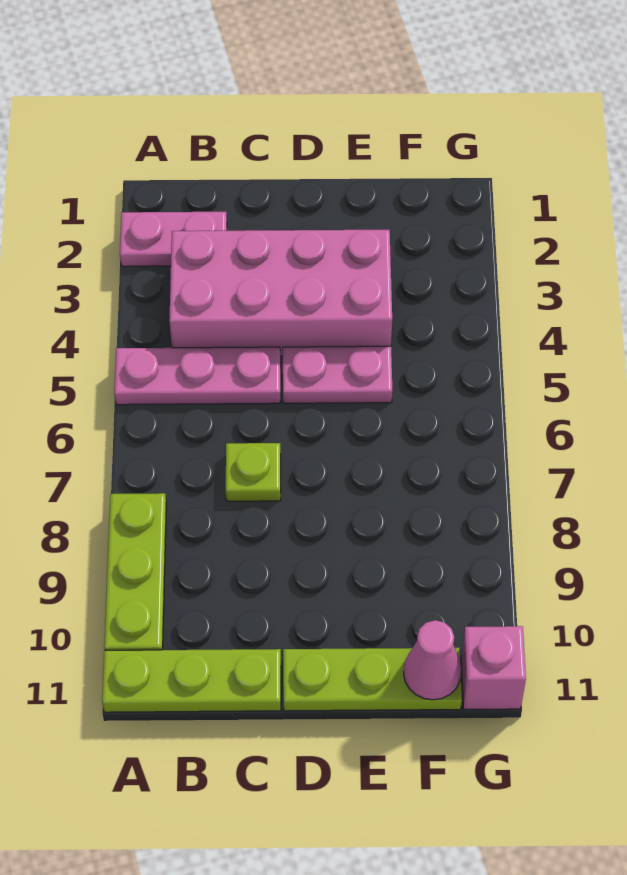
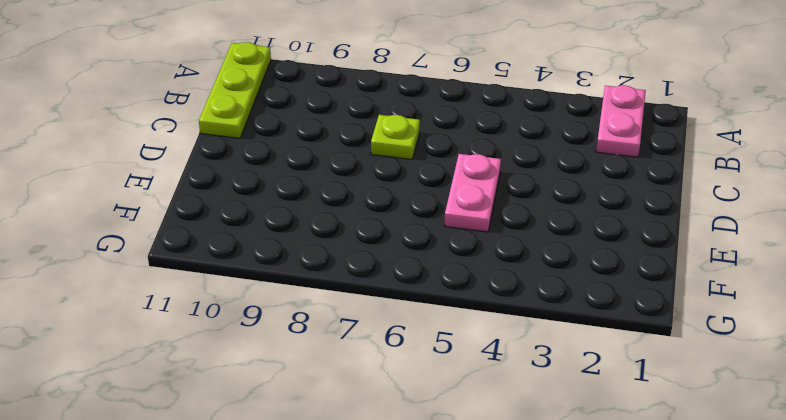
none -> pink 1x3 plate [114,347,280,405]
none -> lime 1x3 plate [104,493,166,650]

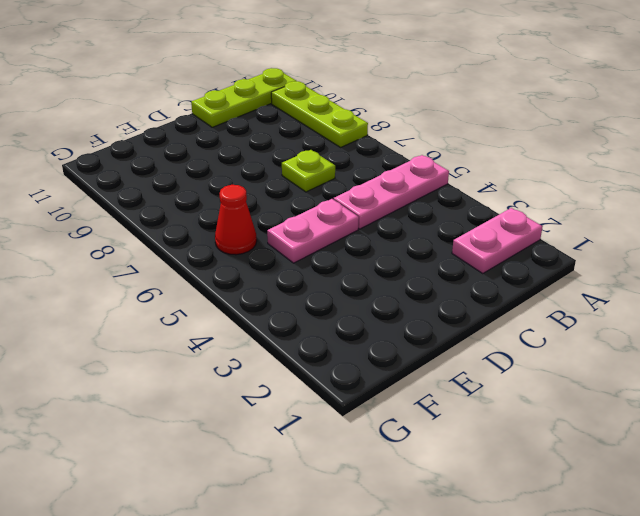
red 1x1 cone [215,185,257,255] -> none
none -> pink 2x4 brick [169,230,392,356]
none -> lime 1x3 plate [283,648,462,711]

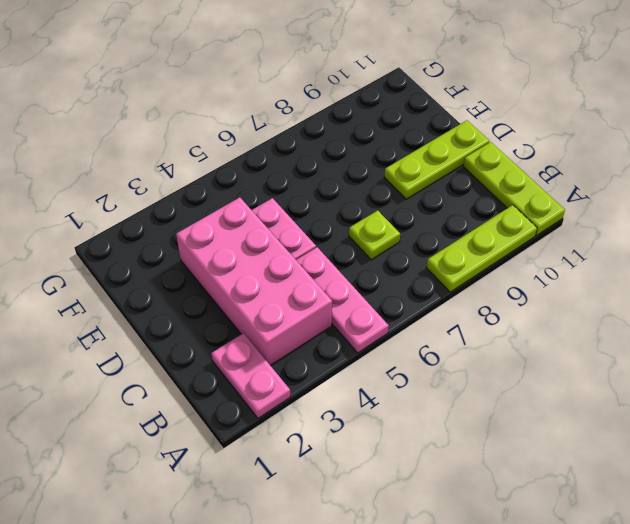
lime 1x3 plate [384,120,489,199] -> lime 1x3 plate turned to [283,648,462,711]
none -> pink 1x1 brick [461,626,526,709]
none -> pink 1x1 cone [404,620,461,700]

